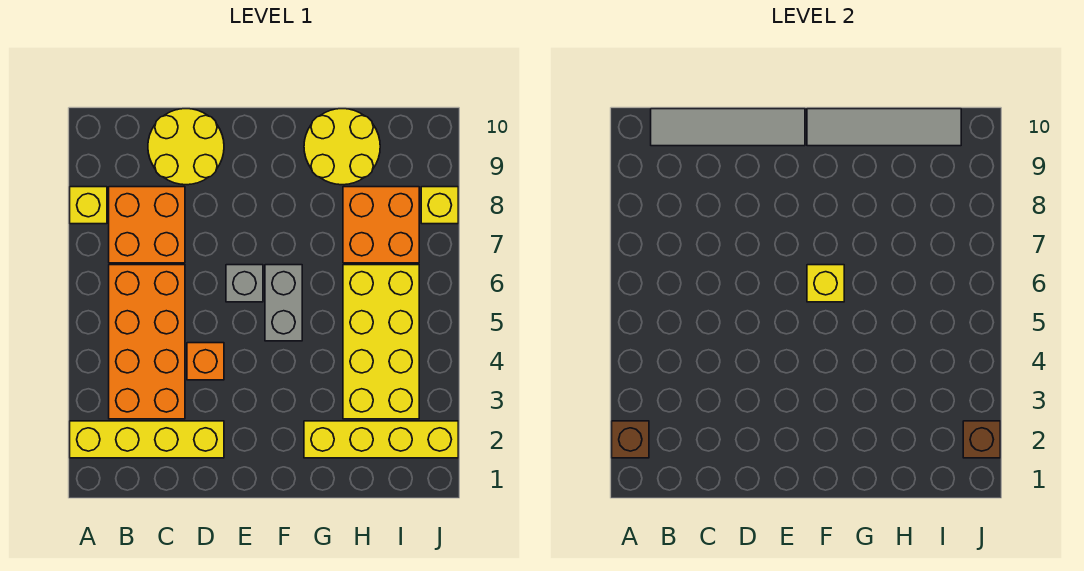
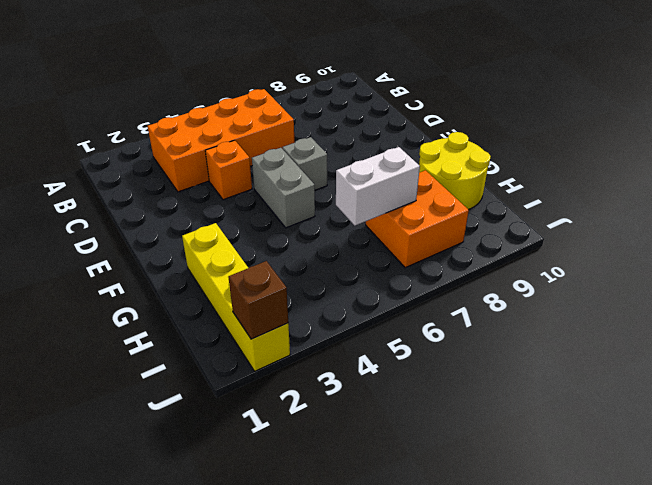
grey 1x2 brick [252,148,315,228] -> grey 1x2 brick turned to [265,265,302,341]
white 1x2 brick [336,147,420,226] -> none
none -> yellow 1x4 brick [70,421,224,458]
none -> yellow 1x1 brick [70,187,107,224]
none -> orange 2x2 brick [109,187,185,263]

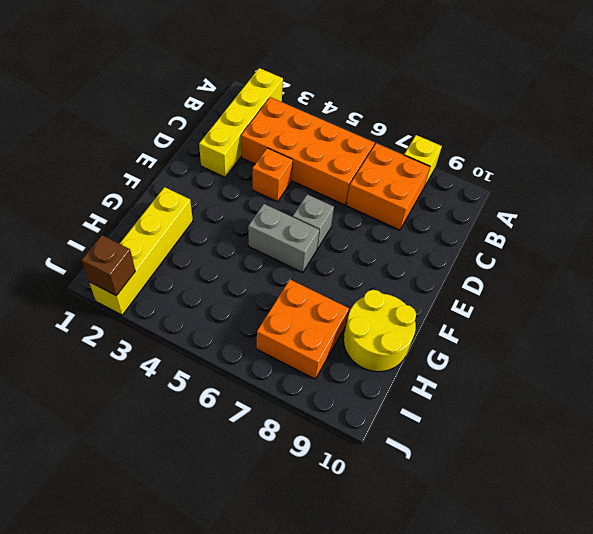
none -> yellow 2x2 round brick [148,109,224,185]
none -> yellow 2x4 brick [343,265,419,419]
none -> yellow 1x1 brick [421,187,458,224]

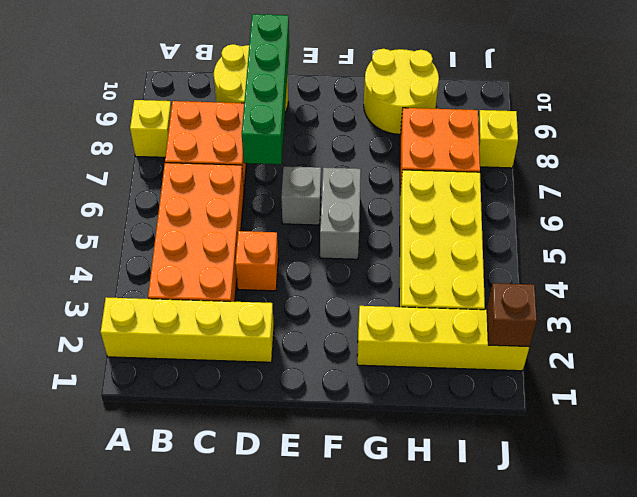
green 1x4 brick [242,14,289,164] -> grey 1x4 tile [651,109,805,146]
none -> brown 1x1 brick [612,421,649,458]
none -> yellow 1x1 brick [807,265,844,302]
none -> grey 1x4 tile [807,109,961,146]

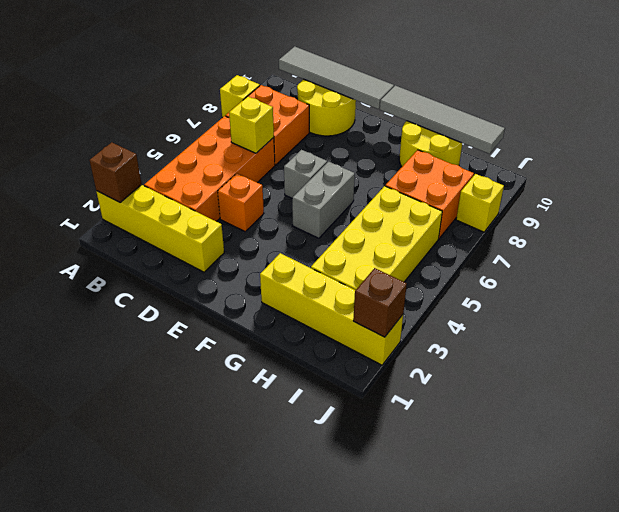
yellow 1x1 brick [229,96,274,153] -> yellow 1x1 brick moved to [807,265,844,302]

